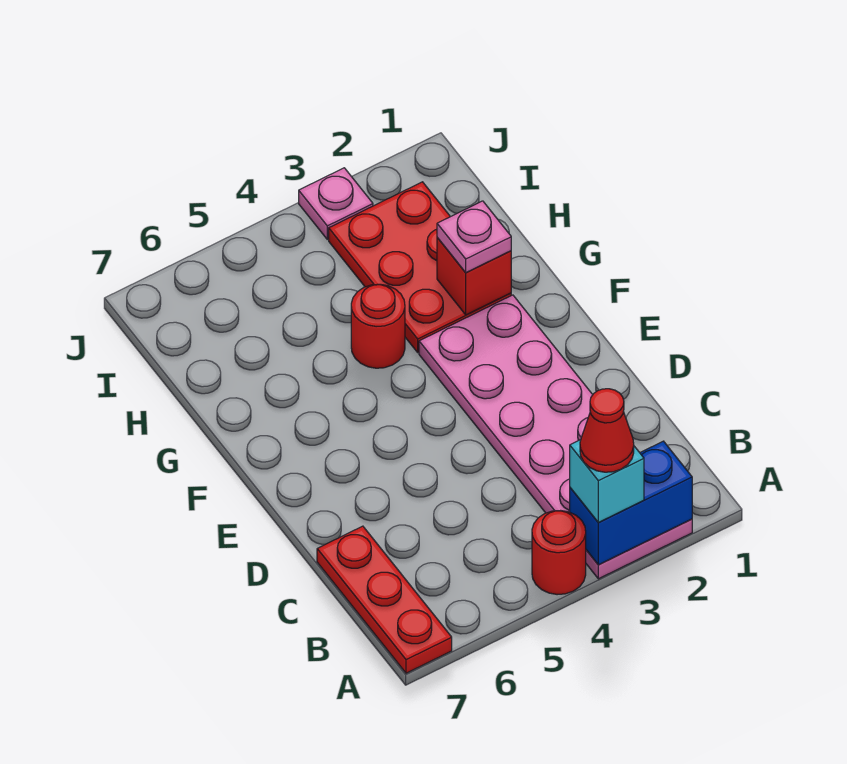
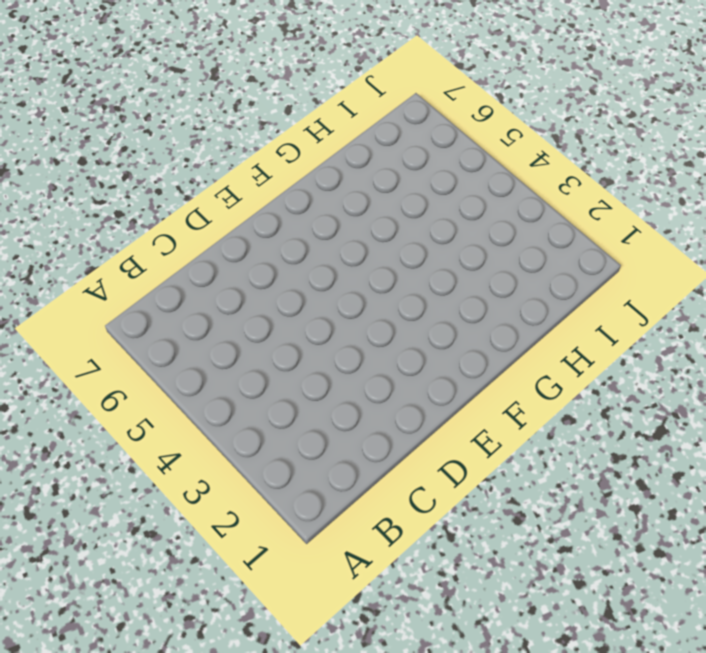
none -> pink 2x6 plate [419,295,692,579]
none -> red 1x1 round brick [532,510,586,595]

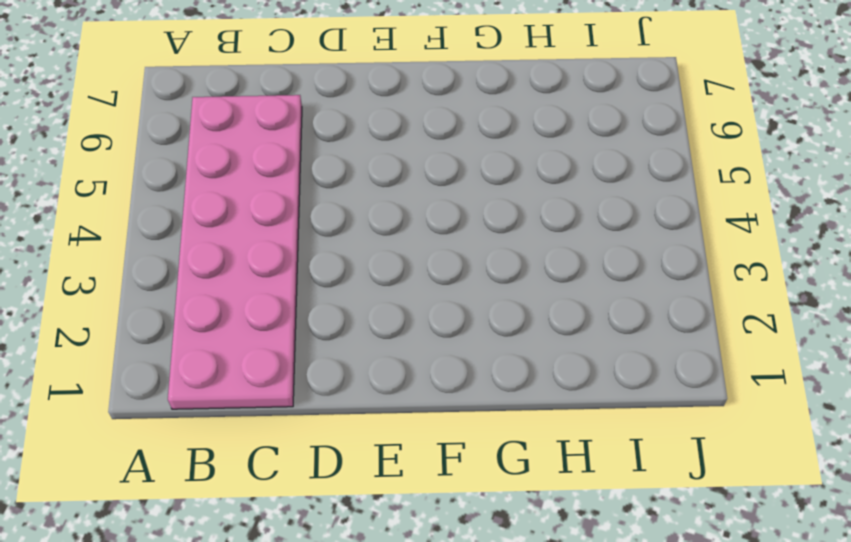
pink 2x6 plate [168,95,302,409] -> pink 2x6 plate turned to [419,295,692,579]
none -> red 1x1 round brick [532,510,586,595]
none -> red 1x3 plate [317,526,452,673]

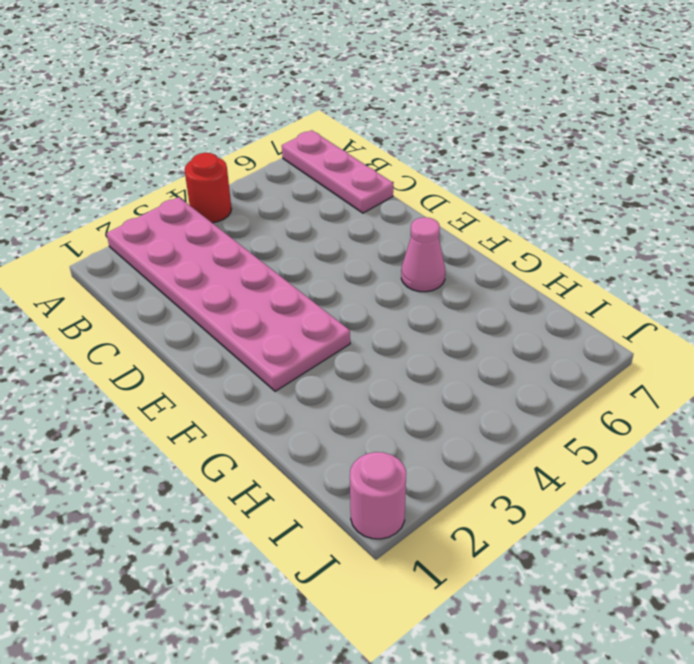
pink 1x3 plate [282,130,393,213] -> red 1x3 plate [317,526,452,673]
pink 1x1 cone [401,217,445,292] -> none
pink 1x1 round brick [350,452,406,539] -> none
none -> red 2x3 plate [329,182,511,352]
none -> red 1x1 round brick [351,284,405,368]

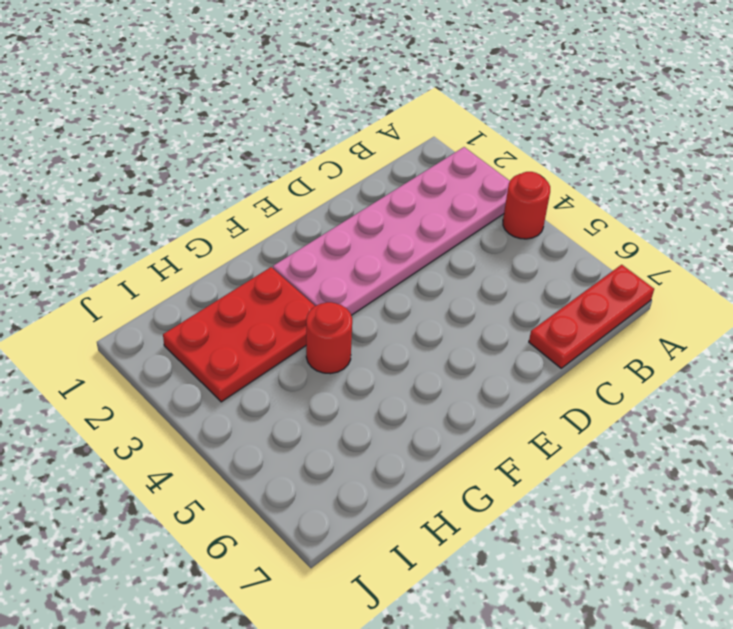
none -> pink 1x1 plate [299,168,373,239]
none -> blue 1x2 brick [570,441,692,565]

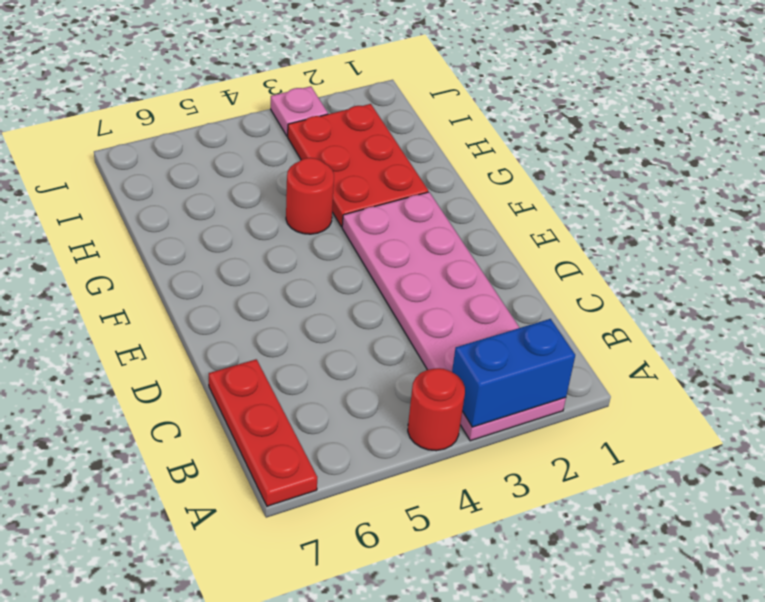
none -> red 1x1 brick [437,238,511,315]
none -> cyan 1x1 brick [570,440,644,522]

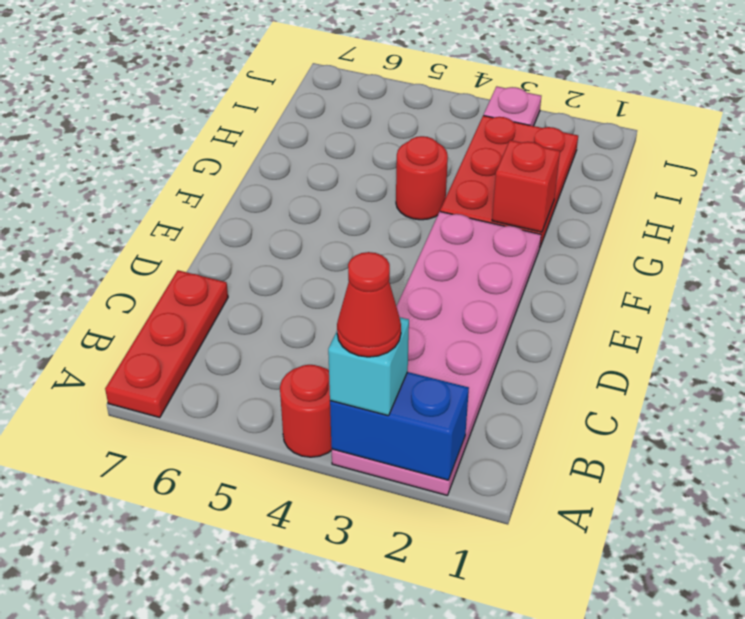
none -> pink 1x1 plate [437,201,511,273]

